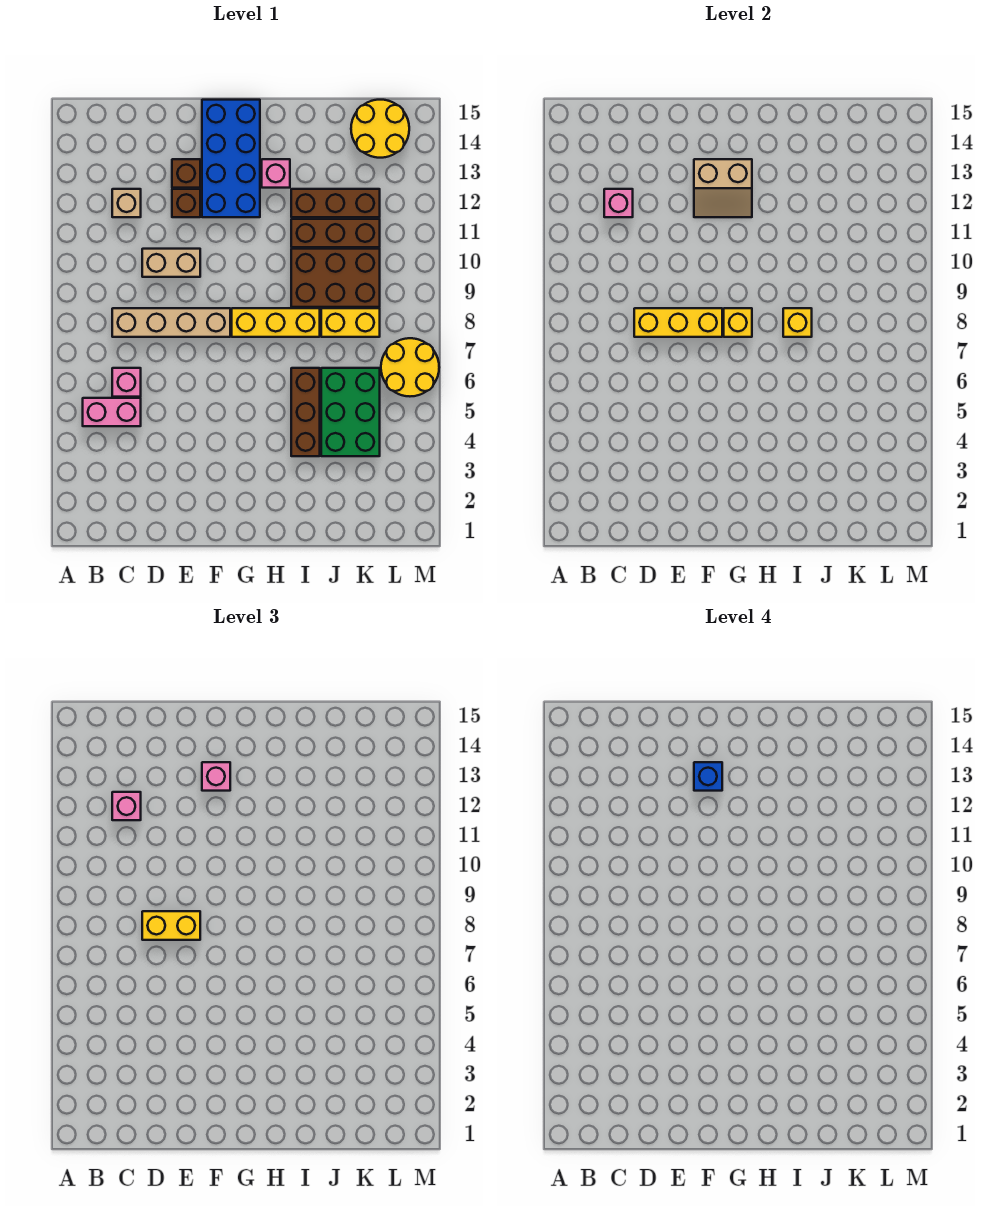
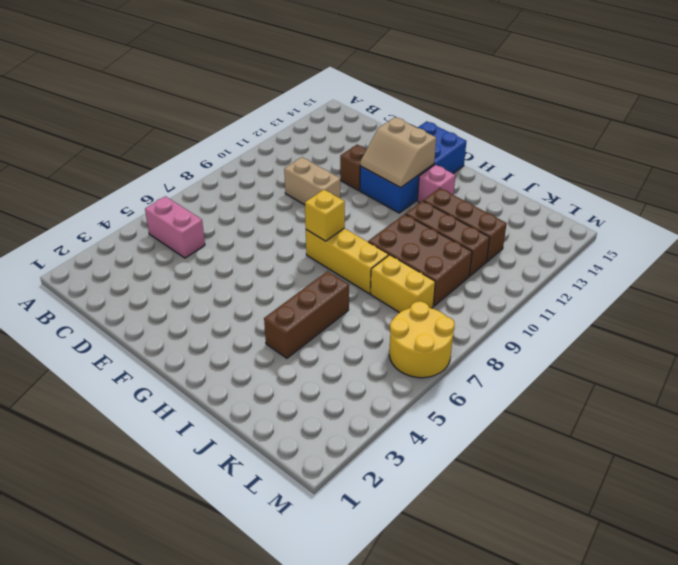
none -> pink 1x1 brick [112,368,141,397]
none -> tan 1x4 brick [112,308,230,337]
none -> tan 1x1 brick [112,189,141,217]

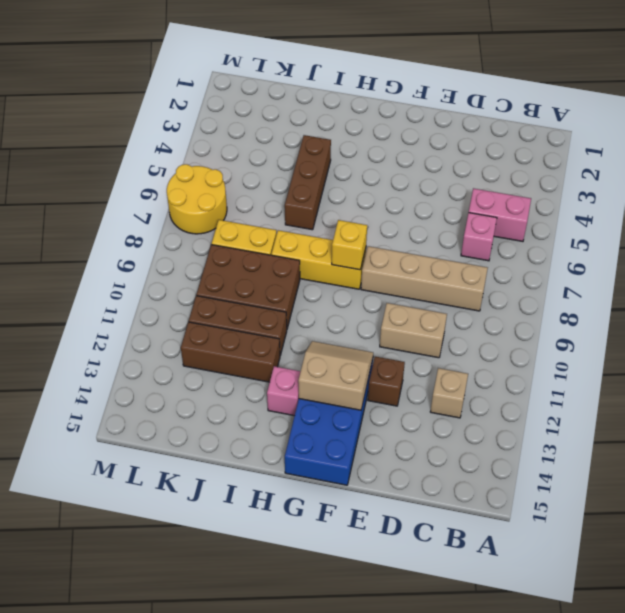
none -> brown 1x1 brick [172,159,200,188]
none -> green 2x3 brick [321,368,380,456]
none -> yellow 2x2 round brick [351,100,409,158]

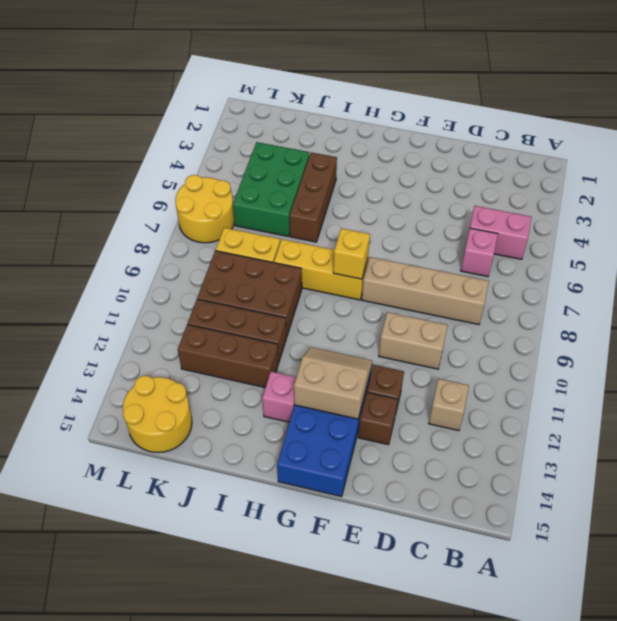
none -> pink 1x1 brick [604,189,633,217]
none -> yellow 1x3 brick [634,308,722,337]
none -> yellow 1x1 brick [783,308,812,337]

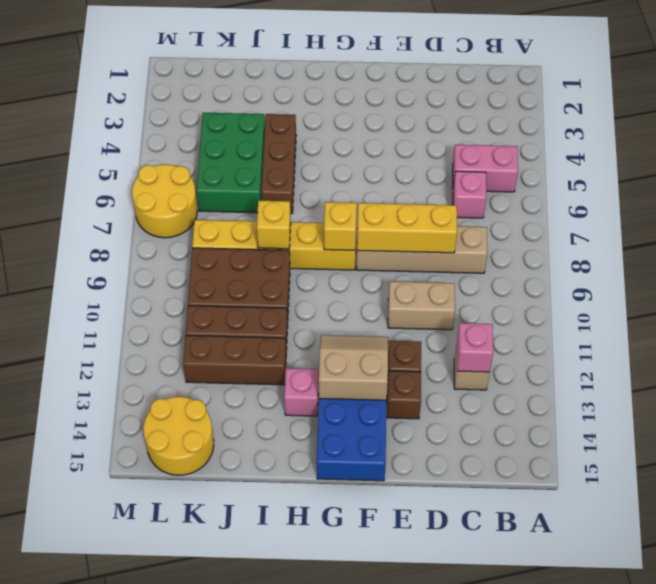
none -> pink 1x1 brick [112,792,141,820]
none -> yellow 1x2 brick [142,911,200,940]
none -> pink 1x1 brick [202,762,230,791]

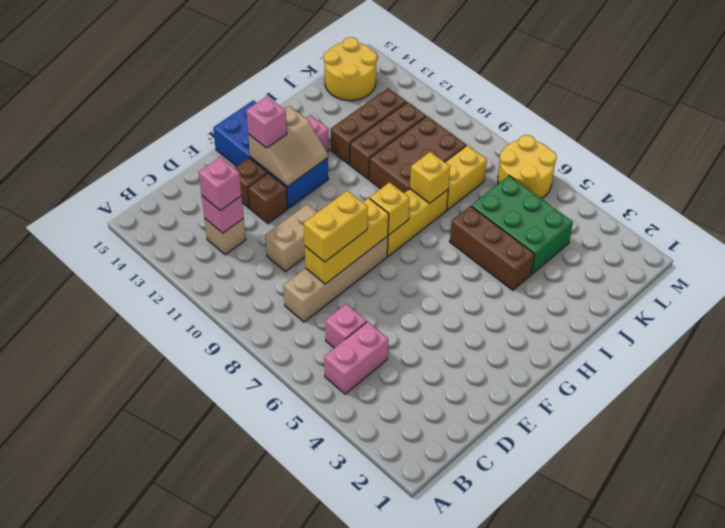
none -> blue 1x1 brick [694,762,722,791]

